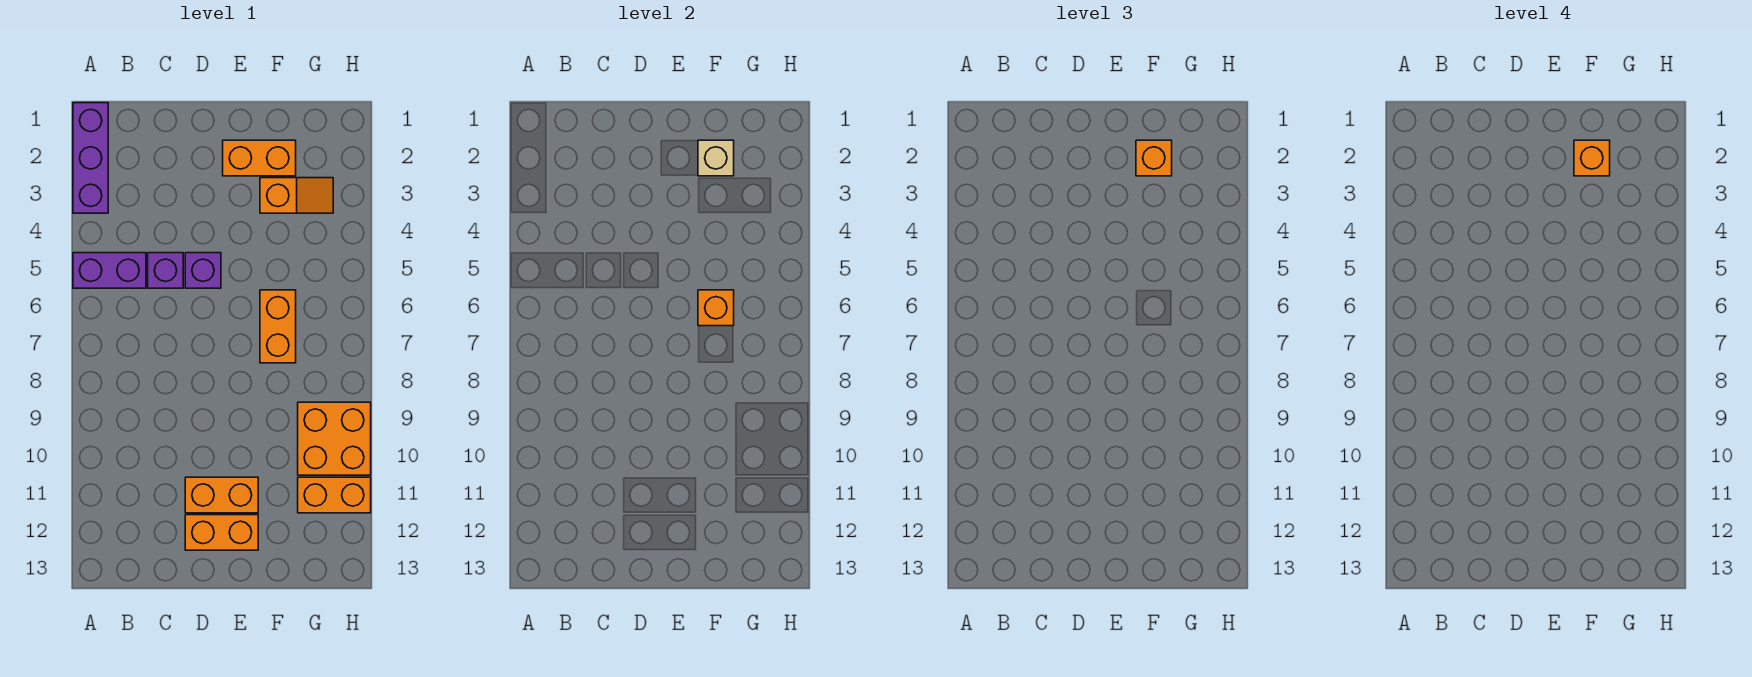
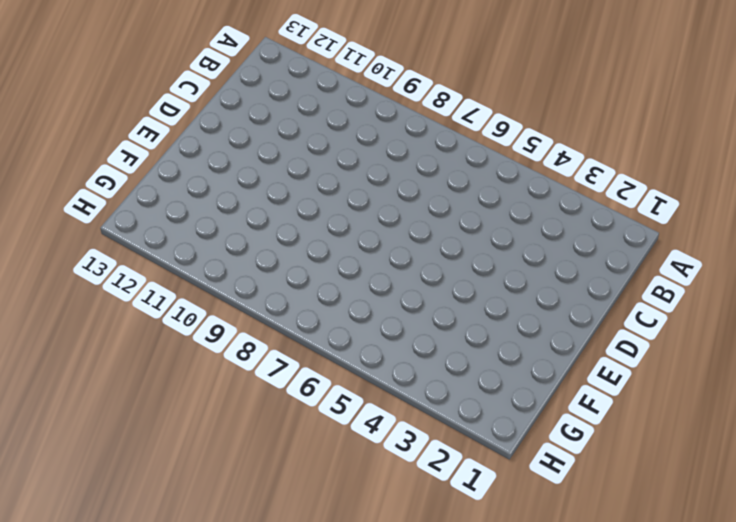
none -> purple 1x3 brick [73,103,108,213]
none -> purple 1x2 brick [73,253,146,288]
none -> purple 1x1 brick [148,253,183,288]

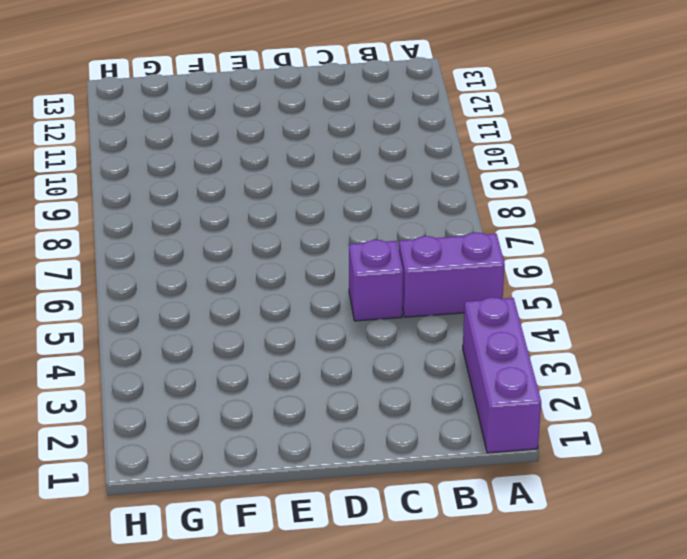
none -> purple 1x1 brick [185,253,221,288]
none -> orange 1x2 brick [185,477,258,513]
none -> orange 1x2 brick [185,515,258,550]

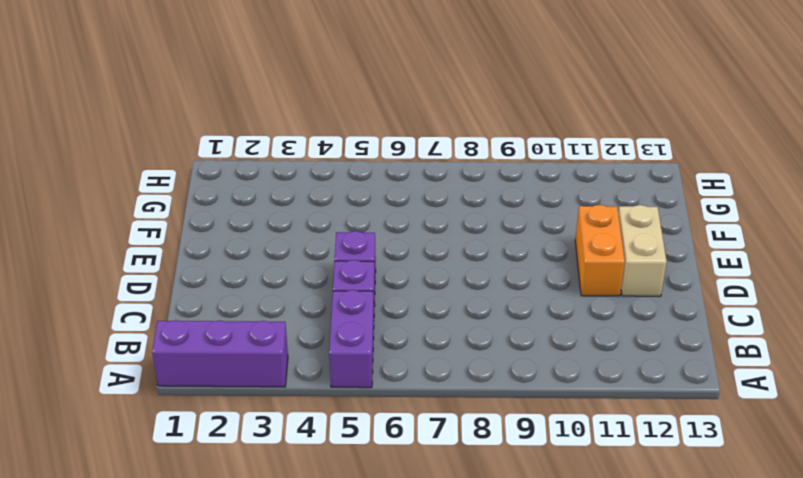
tan 1x2 brick [618,205,667,296] -> orange 1x2 brick [185,515,258,550]
none -> orange 1x2 brick [223,140,296,176]
none -> orange 1x2 slope [260,178,333,213]
none -> orange 1x2 brick [260,290,296,363]

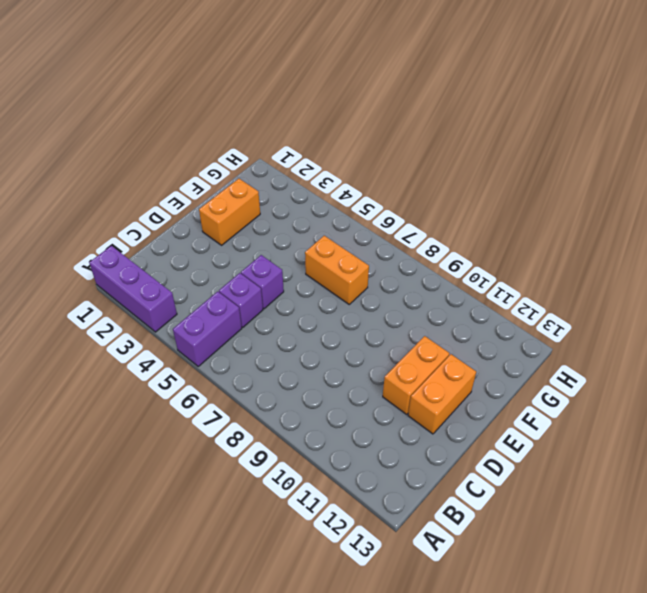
none -> orange 1x2 slope [260,178,333,213]
none -> orange 2x2 brick [298,402,371,475]
none -> orange 1x2 brick [298,477,371,513]

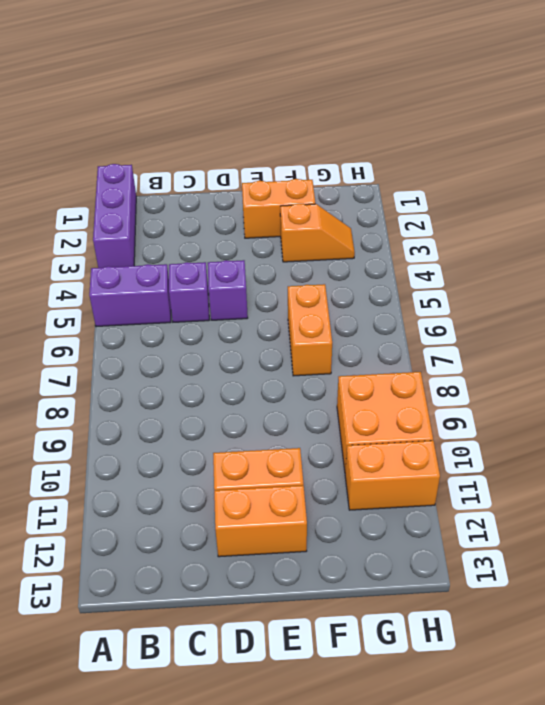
none -> tan 1x1 brick [698,140,734,176]
none -> orange 1x1 brick [698,290,734,326]
none -> orange 1x1 brick [1136,140,1172,176]

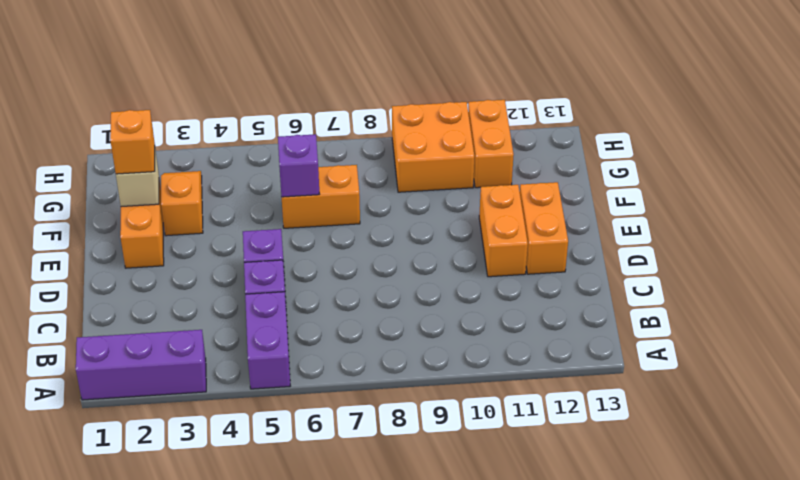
purple 1x1 brick [278,134,319,197] -> orange 1x1 brick [698,290,734,326]
none -> orange 1x1 brick [1574,140,1610,176]

